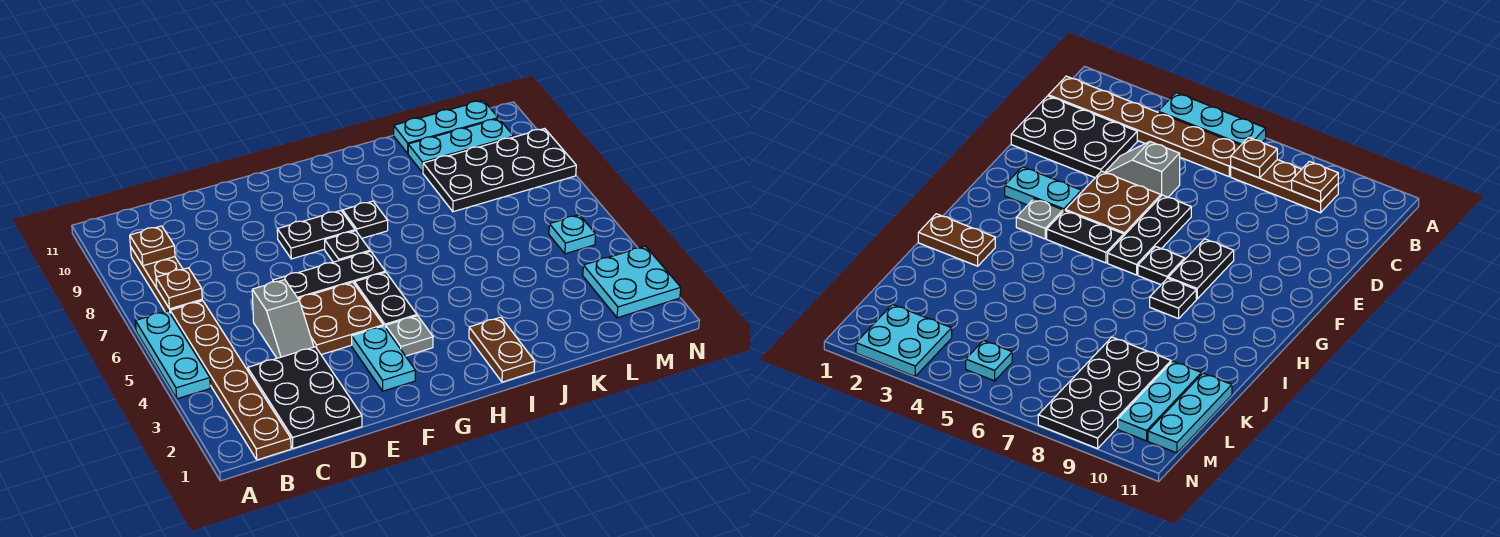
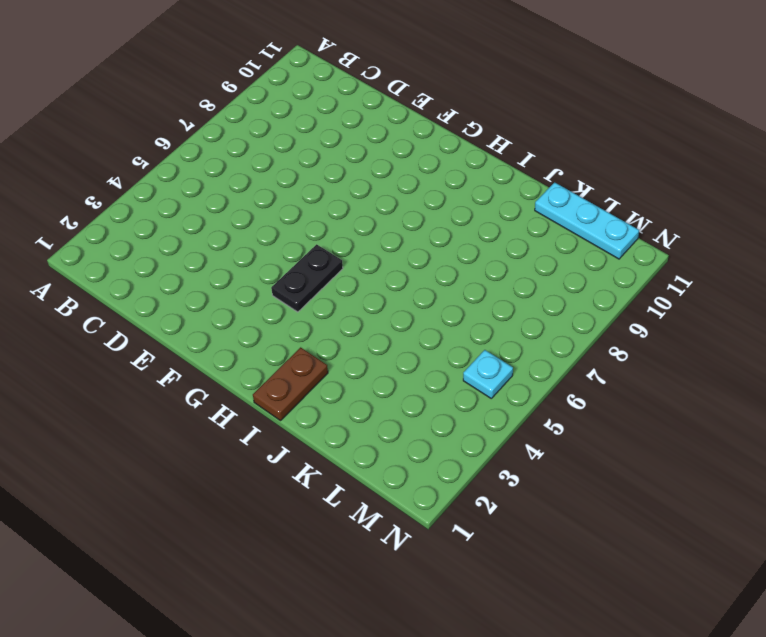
none -> cyan 1x3 plate [135,311,210,399]
none -> brown 1x6 plate [170,301,291,460]
none -> brown 1x3 plate [131,248,202,312]

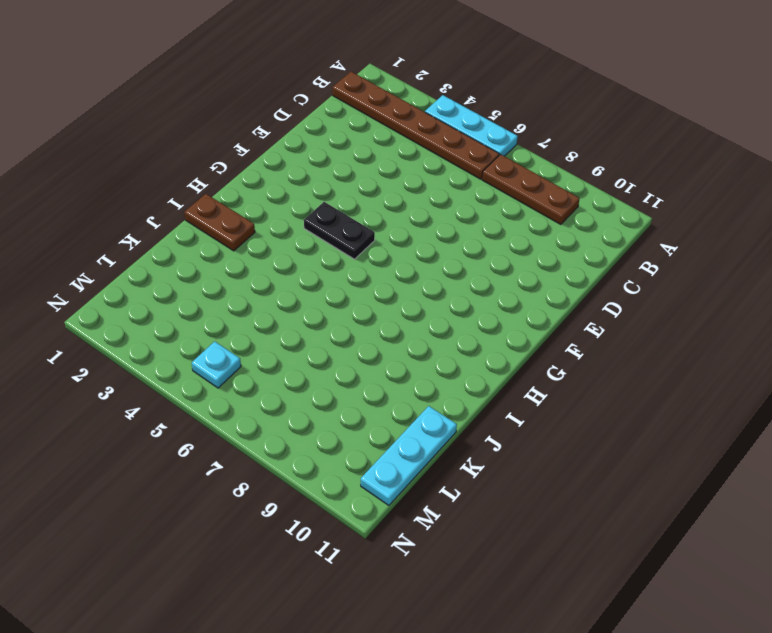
none -> black 2x3 plate [248,347,362,448]
none -> grey 1x2 slope [252,280,314,358]
none -> brown 2x2 plate [298,282,383,355]

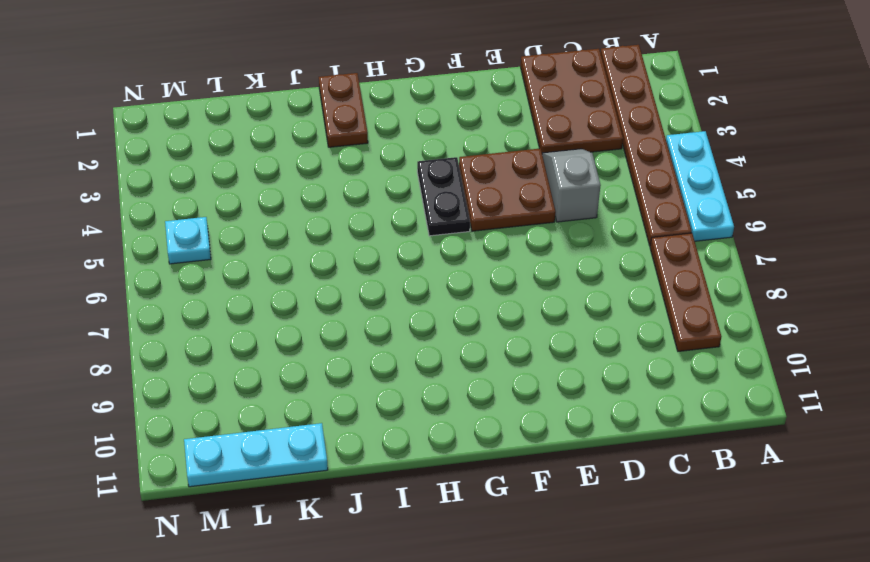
brown 2x3 plate [521,49,623,153] -> black 2x3 plate [248,347,362,448]
none -> black 1x3 plate [273,251,385,298]
none -> cyan 1x2 plate [352,326,415,391]
none -> black 1x2 plate [277,211,355,259]

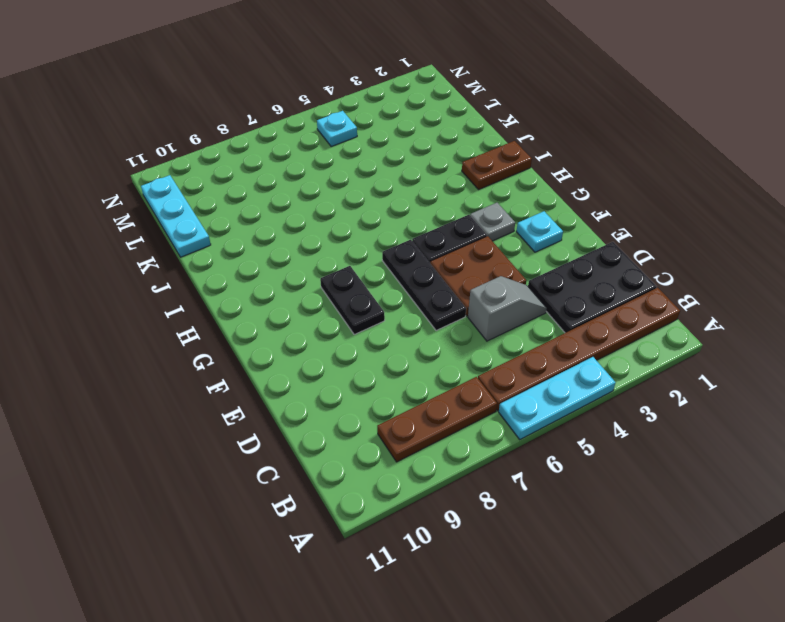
cyan 1x1 plate [516,211,563,252] -> cyan 1x2 plate [352,326,415,391]
none -> black 1x1 plate [325,231,370,262]
none -> black 1x1 plate [343,201,388,238]
none -> black 2x4 plate [423,129,576,212]

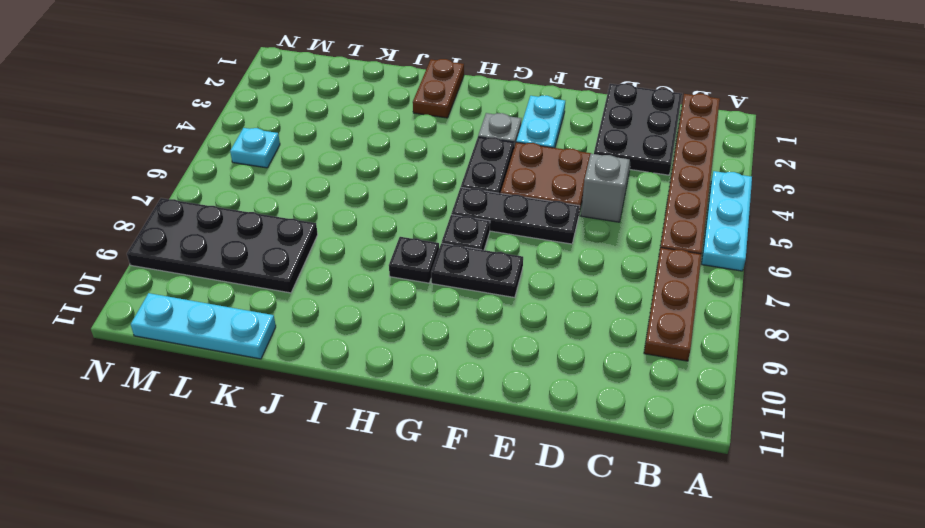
none -> cyan 1x3 plate [408,119,514,173]
none -> cyan 2x2 plate [583,246,681,318]
none -> brown 1x1 plate [156,268,202,309]

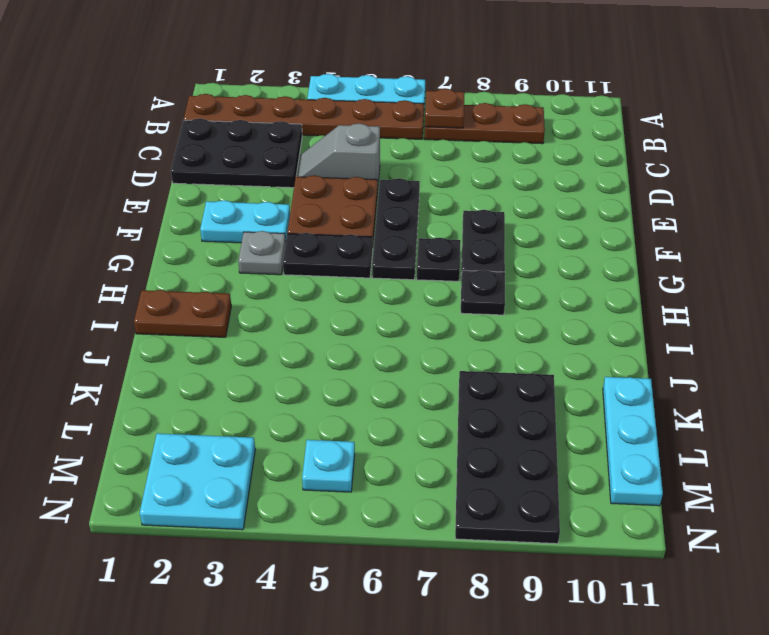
none -> cyan 1x3 plate [408,119,514,173]
none -> brown 1x1 plate [130,226,175,266]

